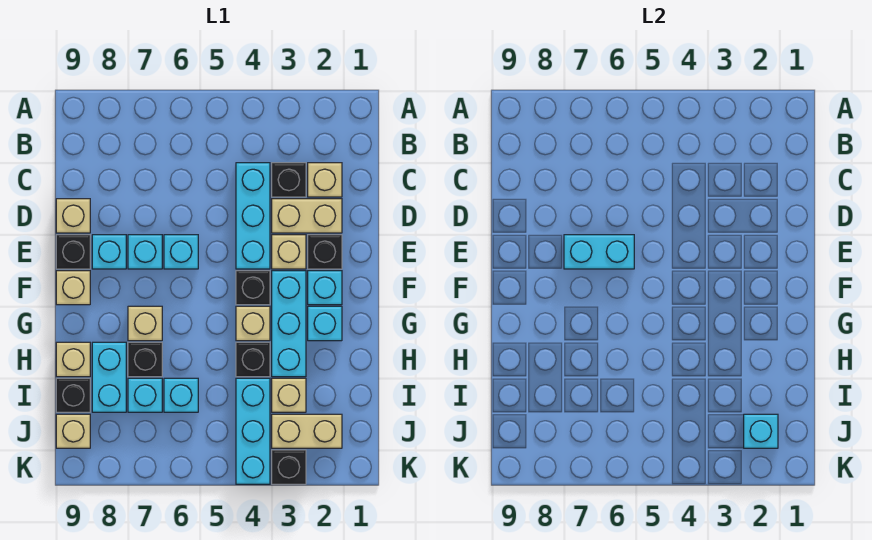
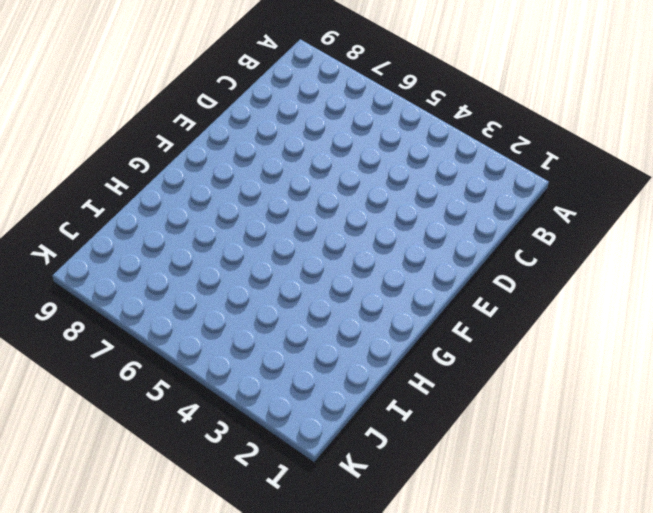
none -> tan 1x1 brick [308,163,342,197]
none -> black 1x1 brick [272,163,306,197]
none -> cyan 1x3 brick [236,163,270,269]
none -> tan 1x2 brick [272,199,342,233]

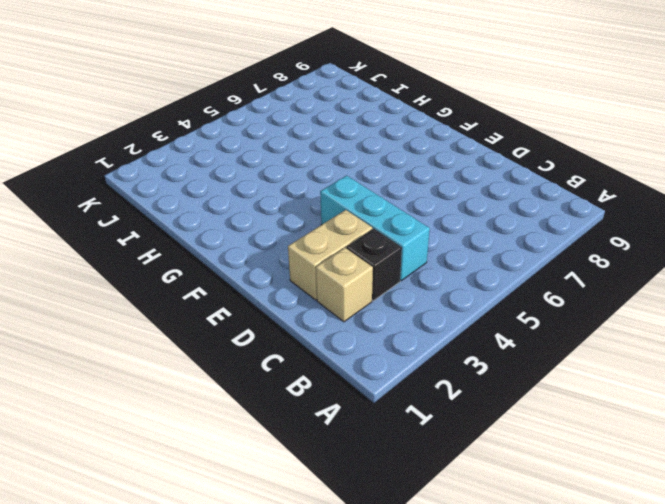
none -> tan 1x1 brick [56,199,90,233]
none -> black 1x1 brick [308,235,342,269]
none -> tan 1x1 brick [272,235,306,269]
none -> cyan 1x1 brick [164,235,198,269]

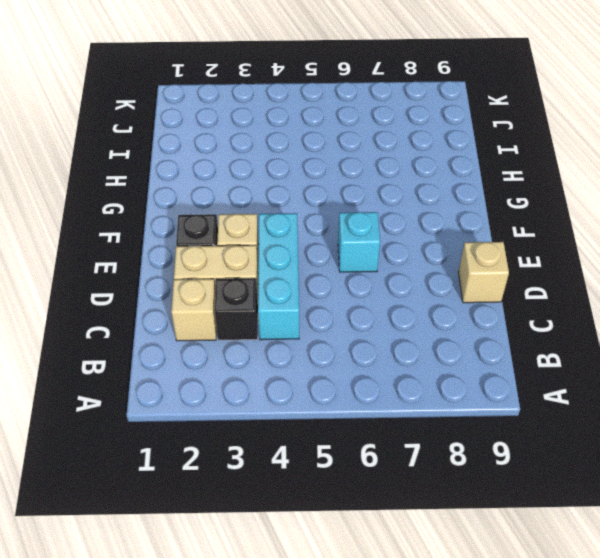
none -> cyan 1x1 brick [128,235,162,269]
none -> cyan 1x1 brick [92,235,126,269]
none -> black 1x1 brick [56,235,90,269]
none -> cyan 1x1 brick [308,271,342,305]

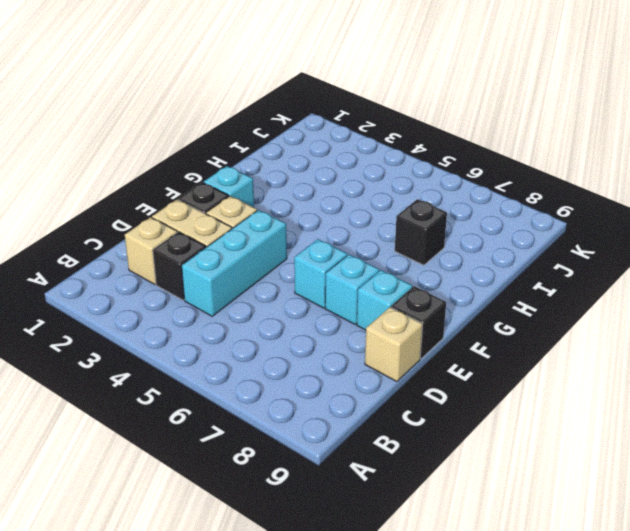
none -> cyan 1x3 brick [272,271,306,377]
none -> black 1x1 brick [236,271,270,305]
none -> tan 1x1 brick [56,271,90,305]
none -> cyan 1x1 brick [308,306,342,341]

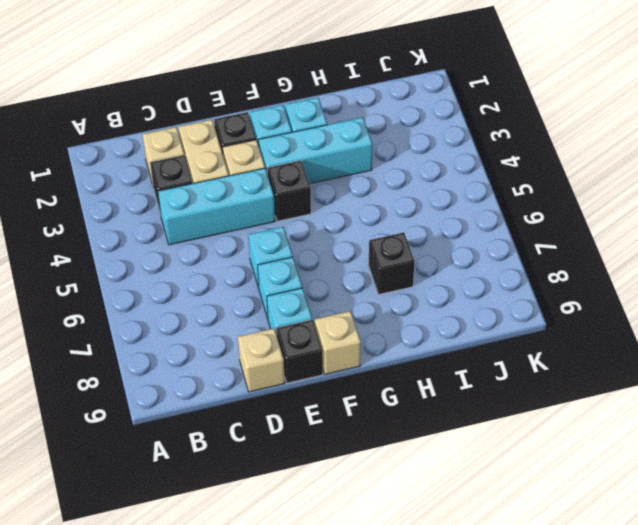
none -> tan 1x1 brick [236,306,270,341]
none -> tan 1x1 brick [128,306,162,341]
none -> black 1x1 brick [236,342,270,377]
none -> cyan 1x2 brick [92,342,126,412]

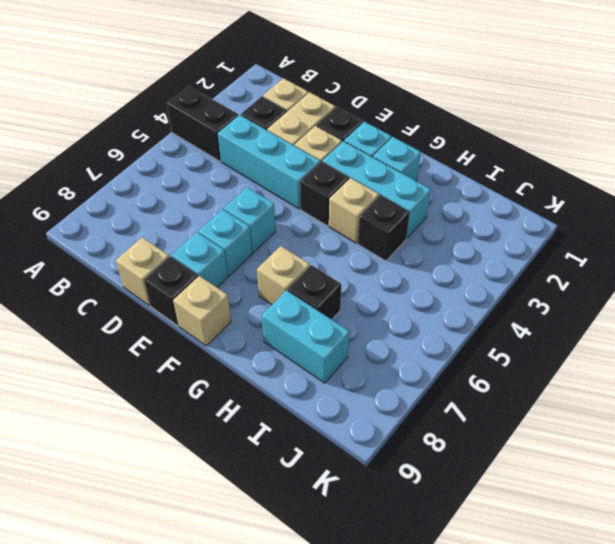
black 1x2 brick [167,86,239,161] -> none
none -> tan 1x1 brick [56,342,90,377]
none -> tan 1x1 brick [272,378,306,412]
none -> cyan 1x3 brick [236,378,270,484]
none -> cyan 1x1 brick [164,378,198,412]

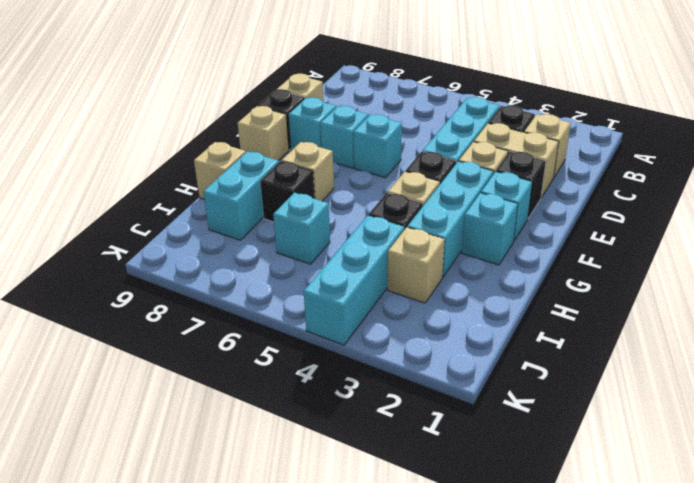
none -> cyan 1x1 brick [128,378,162,412]
none -> black 1x1 brick [56,378,90,412]
none -> tan 1x2 brick [272,414,342,448]
none -> tan 1x1 brick [56,414,90,448]

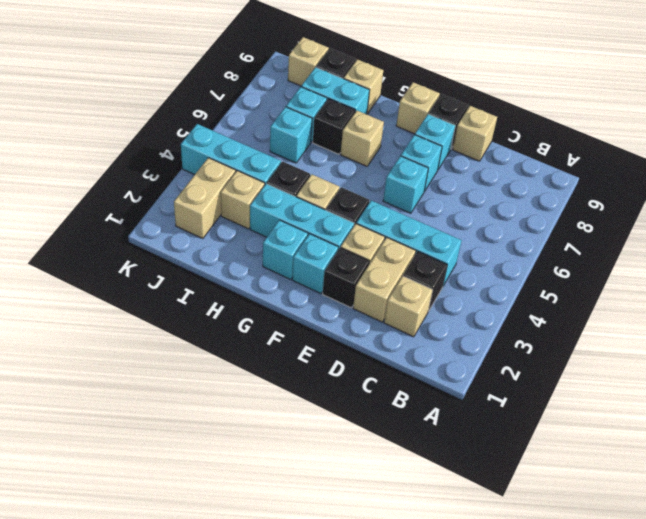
none -> black 1x1 brick [272,450,306,484]
none -> cyan 1x2 brick [564,235,634,269]
none -> cyan 1x1 brick [744,414,778,448]

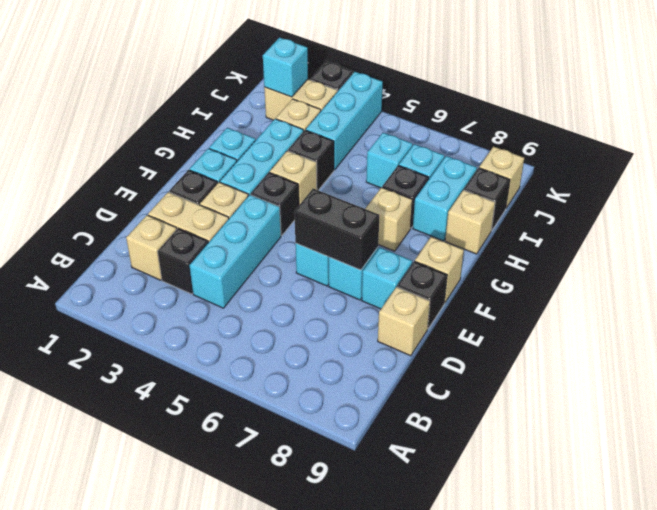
black 1x2 brick [294,189,380,270] -> cyan 1x2 brick [564,235,634,269]

